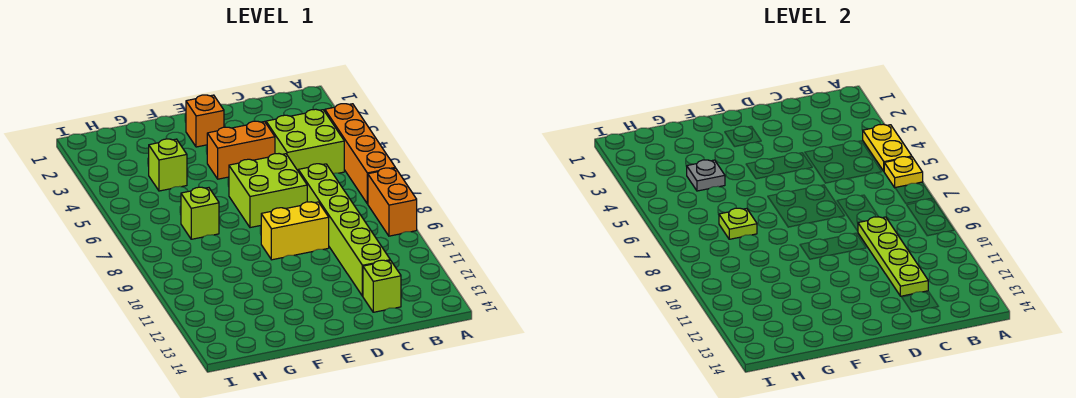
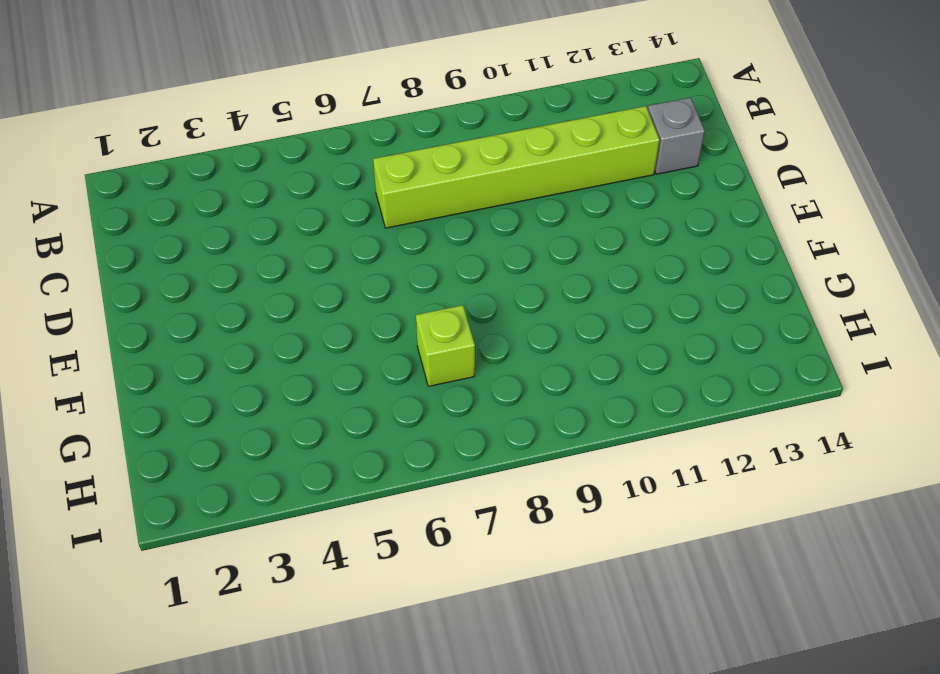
grey 1x1 brick [648,97,705,174] -> lime 1x1 brick [363,260,401,312]
none -> orange 1x4 brick [325,104,395,204]
none -> orange 1x2 brick [368,168,417,236]
none -> lime 2x2 brick [266,109,344,173]

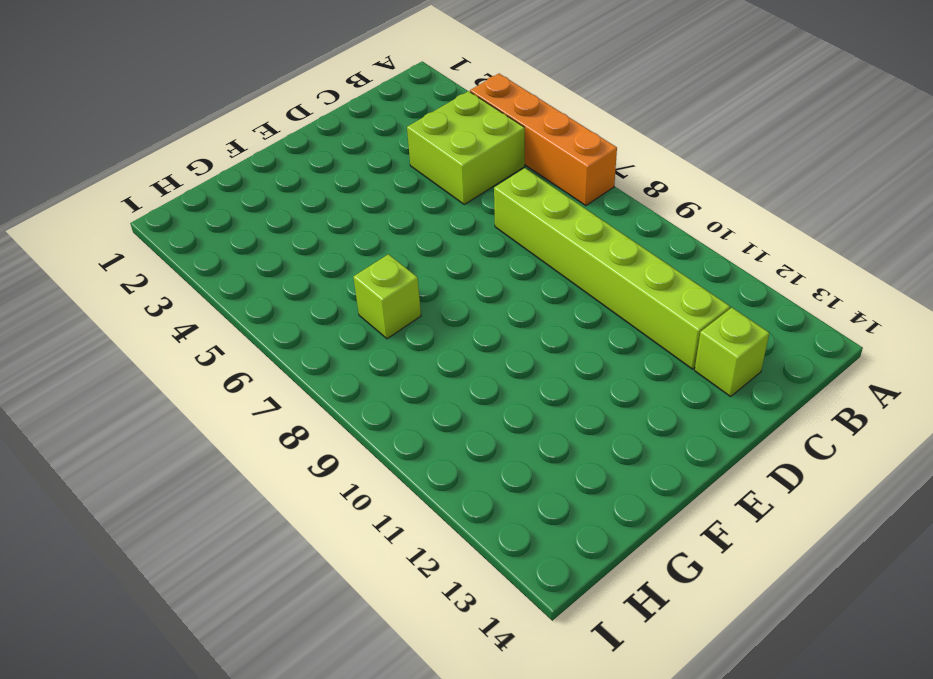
none -> orange 1x2 brick [368,168,417,236]
none -> orange 1x2 brick [207,121,275,179]
none -> lime 2x2 brick [229,154,307,228]

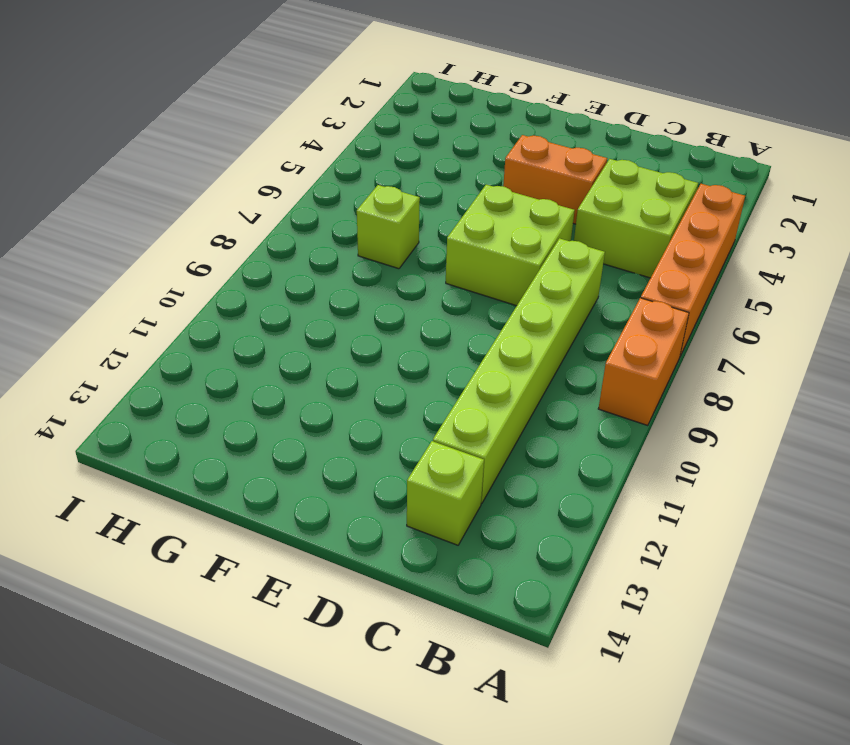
none -> yellow 1x2 brick [261,202,329,260]
none -> orange 1x1 brick [186,95,224,147]
none -> lime 1x1 brick [149,139,187,191]

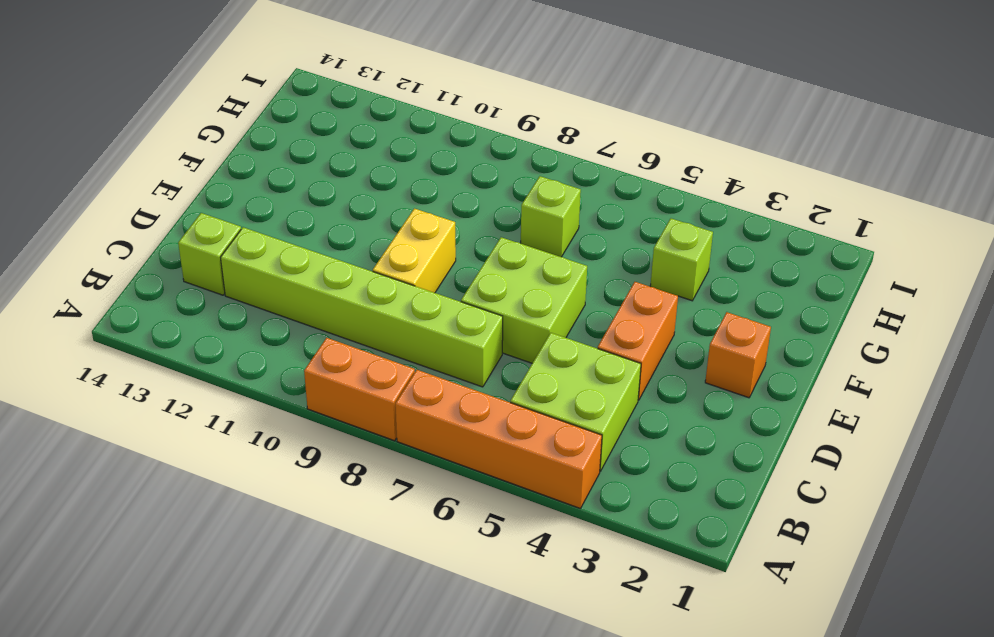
none -> yellow 1x2 plate [863,124,912,171]
none -> yellow 1x1 plate [884,157,923,188]
none -> lime 1x4 plate [858,217,928,296]

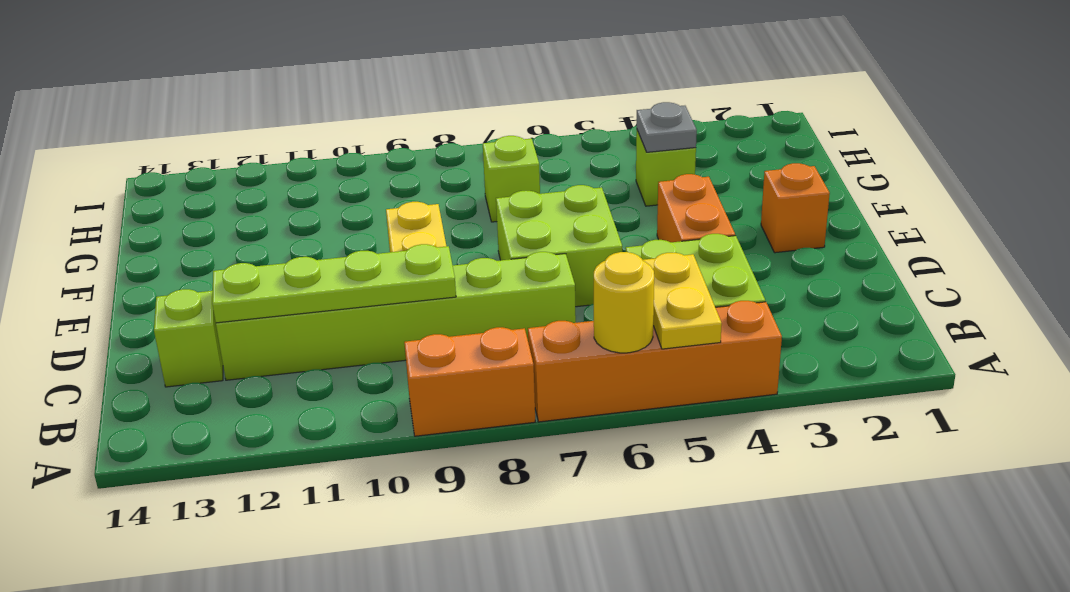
yellow 1x2 plate [643,253,722,349] -> yellow 1x2 plate turned to [863,124,912,171]
yellow 1x1 round brick [594,252,654,353] -> yellow 1x1 plate [884,157,923,188]
none -> lime 1x1 plate [719,208,757,239]

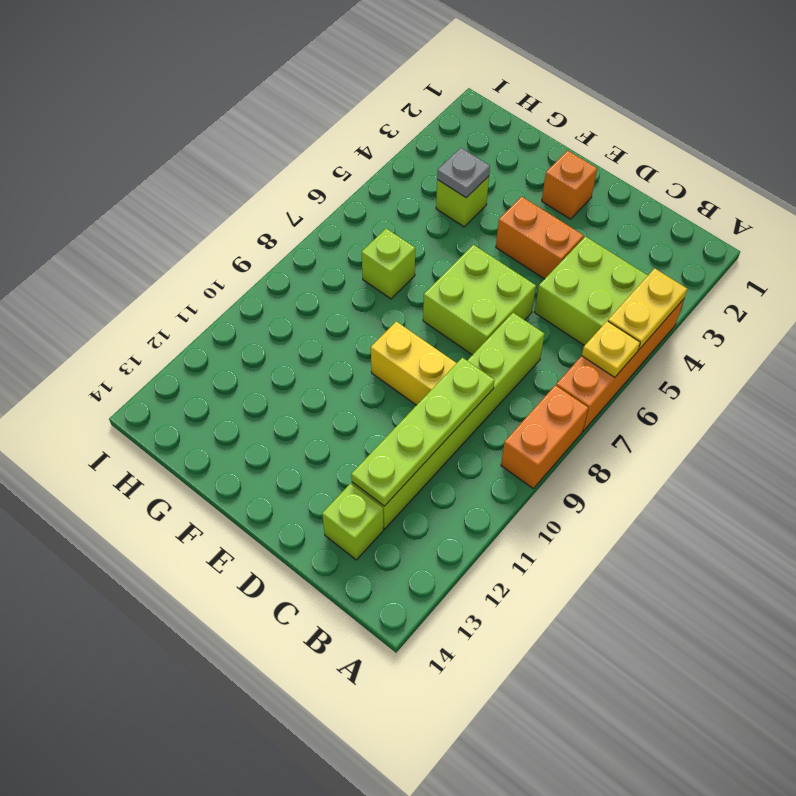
none -> lime 1x1 plate [719,208,757,239]

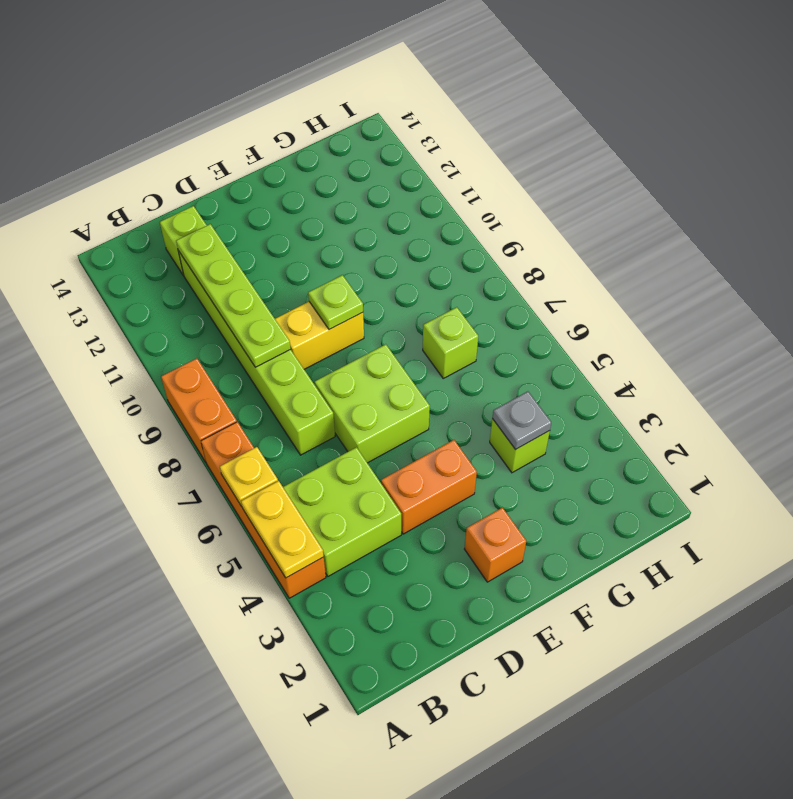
lime 1x1 plate [308,275,363,330] -> lime 1x1 plate moved to [719,208,757,239]

